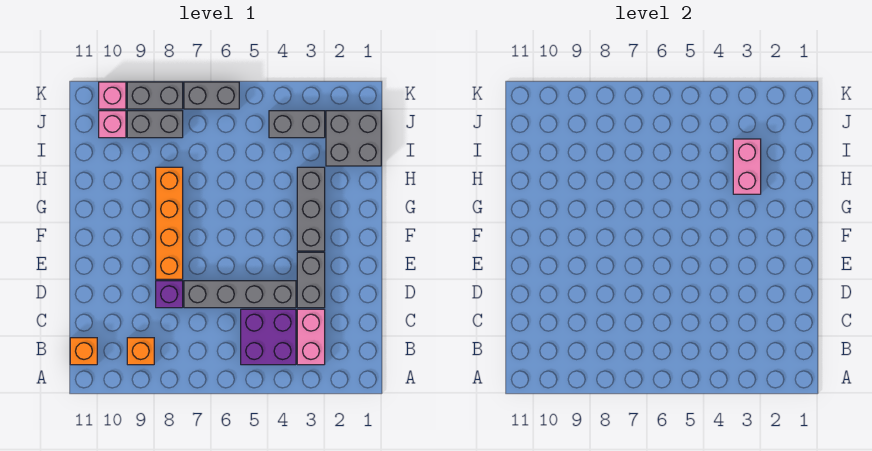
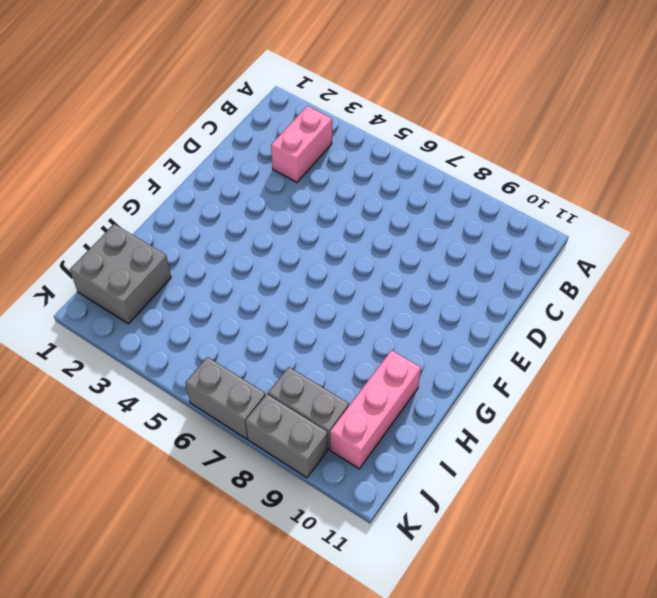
pink 1x3 brick [330,350,421,469] -> pink 1x1 brick [99,111,126,138]
none -> purple 2x2 brick [241,309,296,365]
none -> orange 1x1 brick [127,338,154,365]
none -> orange 1x1 brick [70,338,97,365]

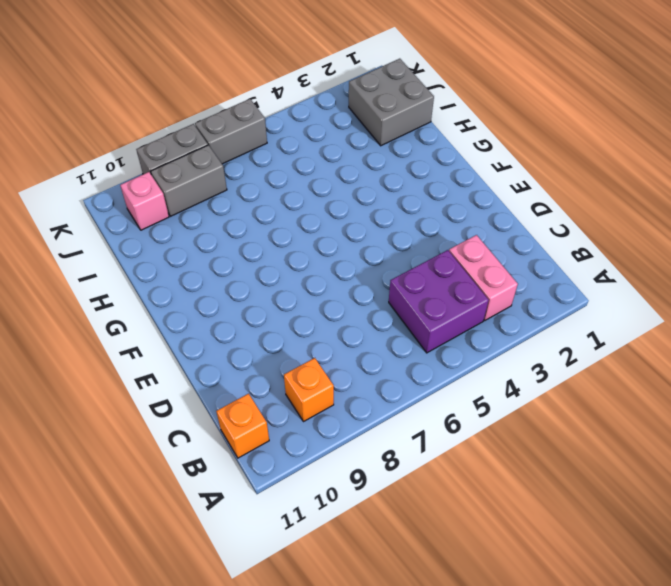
none -> grey 1x2 brick [297,252,325,308]
none -> grey 1x4 brick [184,281,296,308]
none -> purple 1x1 brick [156,281,183,308]

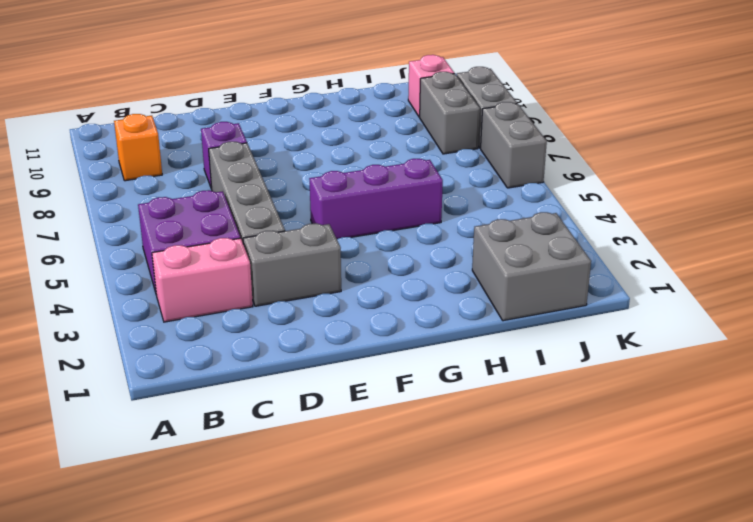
purple 1x3 brick [309,159,443,239] -> none
none -> orange 1x1 brick [70,338,97,365]
none -> orange 1x4 brick [156,167,183,279]
none -> grey 1x3 brick [297,167,325,251]

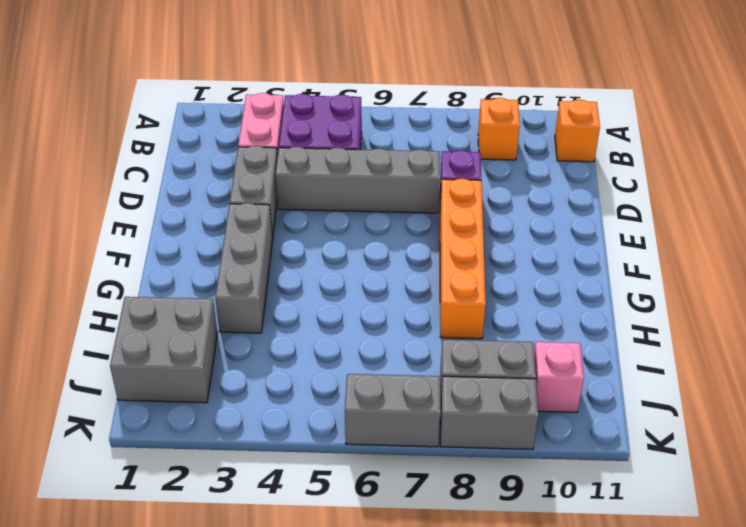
none -> grey 1x2 brick [269,111,325,138]
none -> pink 1x1 brick [99,82,126,109]
none -> pink 1x2 brick [733,139,761,194]

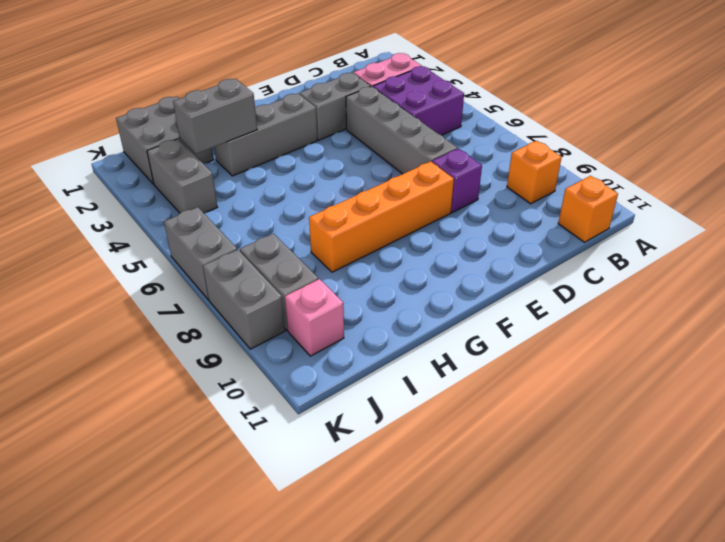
grey 1x2 brick [173,79,257,154] -> pink 1x2 brick [733,139,761,194]
none -> pink 1x1 brick [99,82,126,109]

